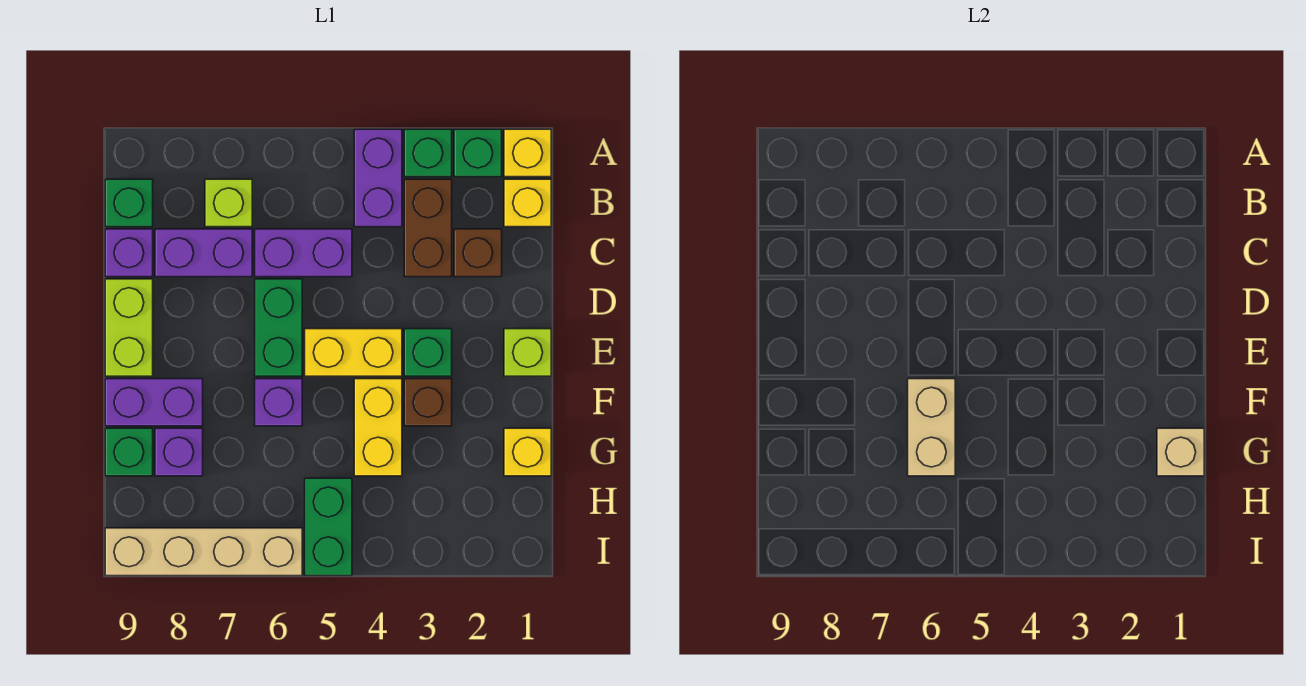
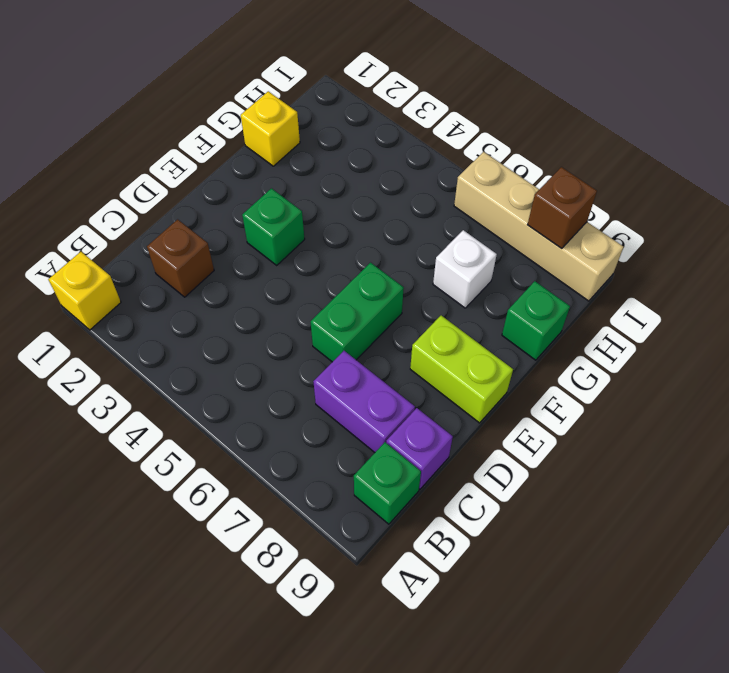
lime 1x2 brick [410,316,513,423] -> lime 1x2 brick turned to [105,279,153,376]
white 1x1 brick [433,230,497,308] -> none
brown 1x1 brick [528,167,597,249] -> brown 1x1 brick moved to [404,379,452,426]
none -> green 1x1 brick [454,129,502,177]
none -> green 1x1 brick [404,129,452,177]
none -> purple 1x2 brick [354,129,402,227]

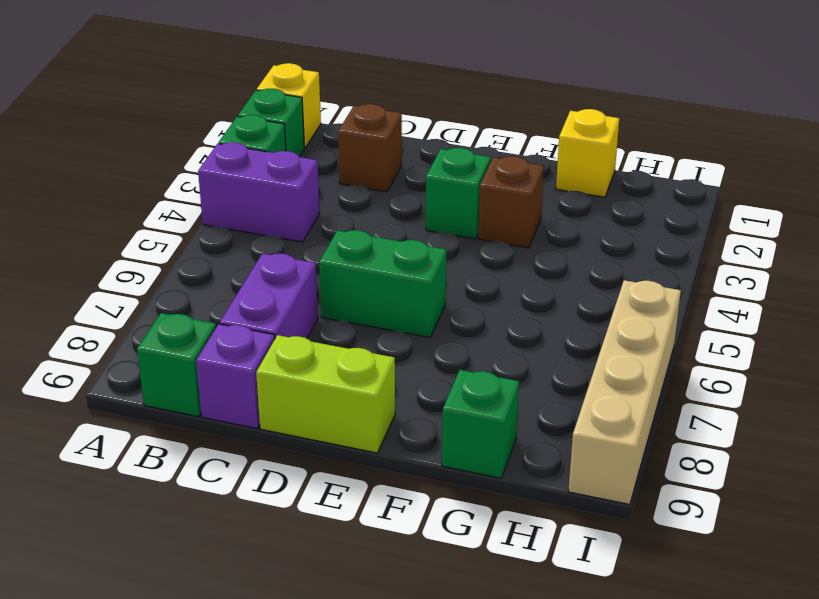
none -> yellow 1x1 brick [504,179,551,227]
none -> brown 1x2 brick [404,179,452,277]
none -> lime 1x1 brick [205,179,252,227]

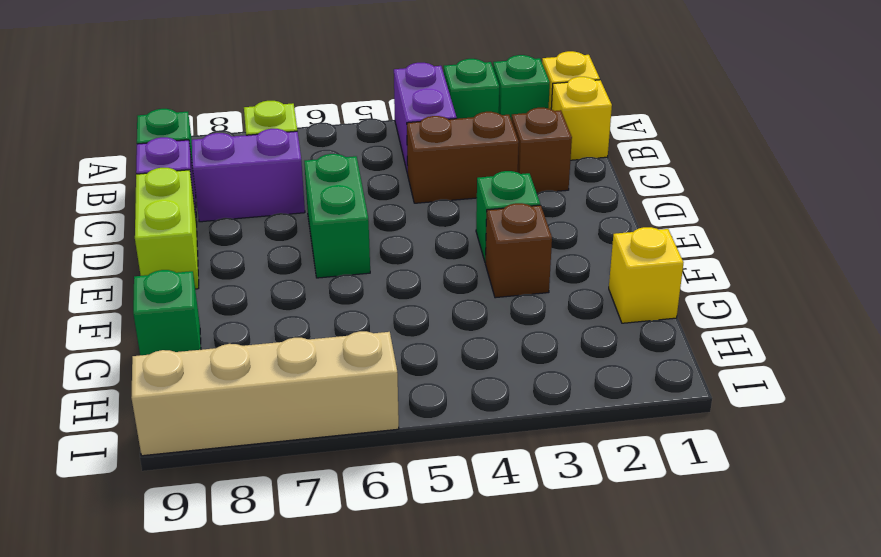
brown 1x2 brick [407,112,519,203] -> brown 1x2 brick turned to [404,179,452,277]
none -> purple 1x2 brick [255,229,352,277]
none -> lime 1x1 brick [504,329,551,376]
none -> yellow 1x2 brick [305,329,402,376]

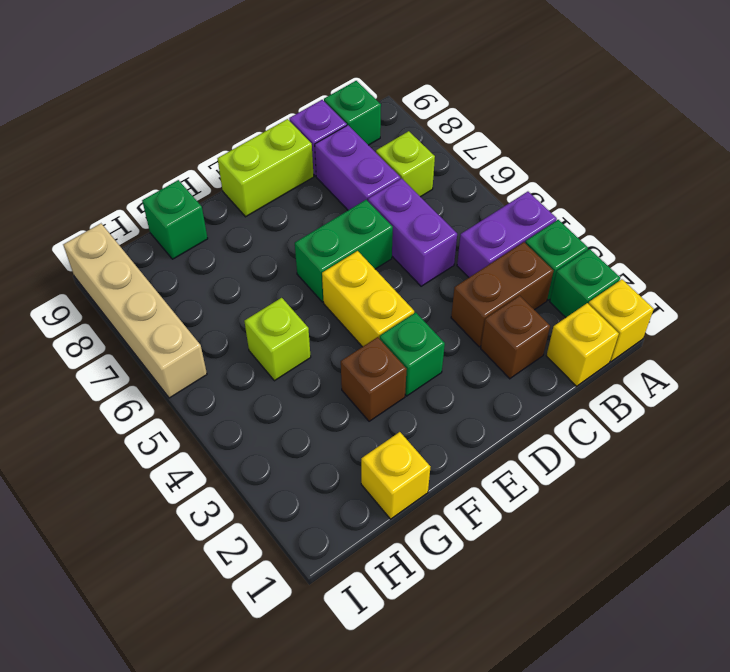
lime 1x1 brick [244,298,311,381] -> lime 1x1 brick moved to [504,329,551,376]
none -> yellow 1x2 brick [354,379,402,476]
none -> purple 1x1 brick [255,379,302,426]
none -> purple 1x2 brick [105,379,203,426]

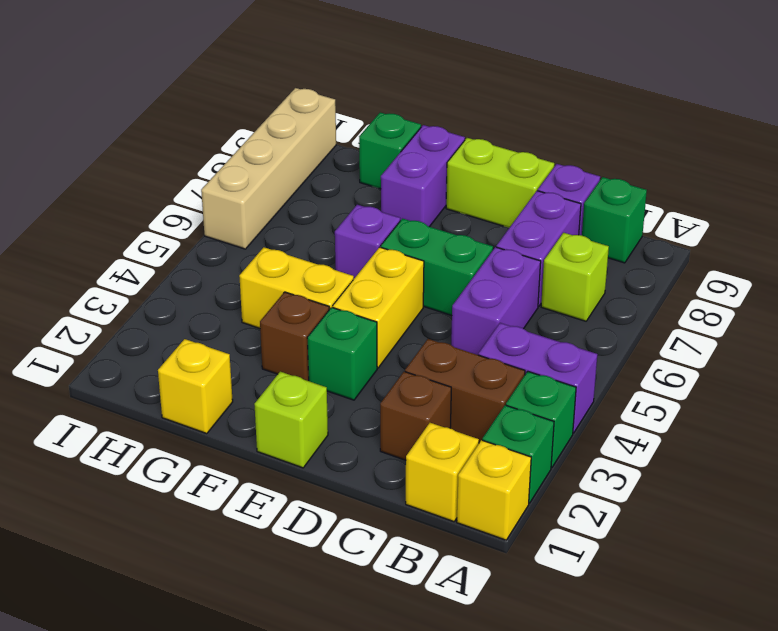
none -> purple 1x1 brick [155,428,203,476]
none -> green 1x2 brick [305,478,352,576]
none -> tan 1x2 brick [908,379,955,476]

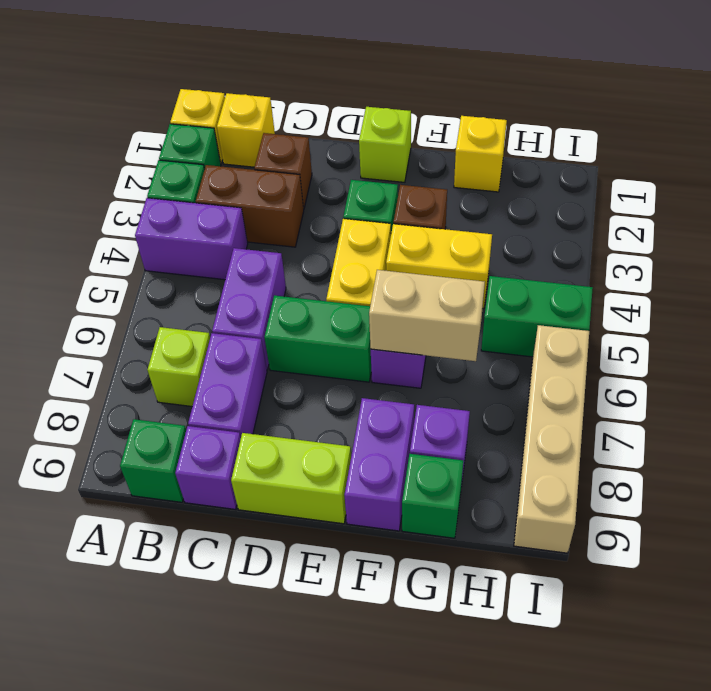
none -> tan 1x1 brick [1157,428,1204,476]

